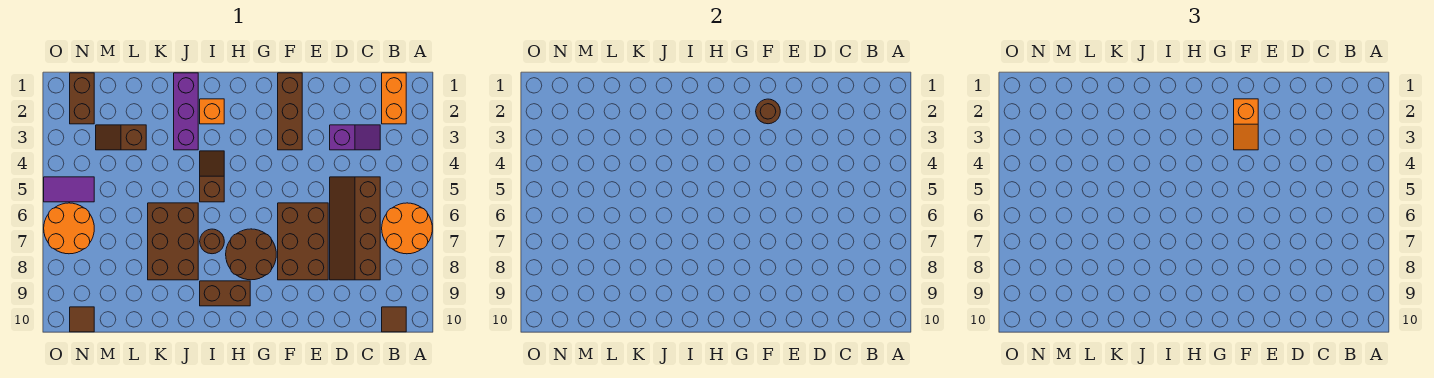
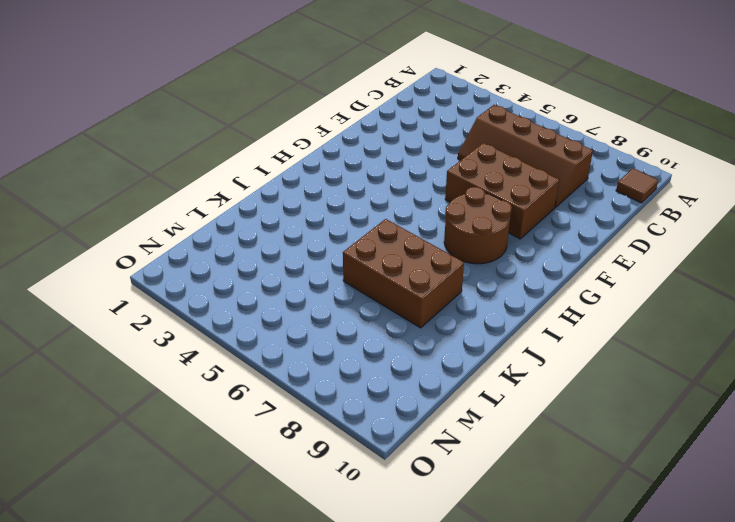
none -> orange 2x2 round brick [382,203,432,254]
none -> orange 1x2 brick [382,73,406,124]
none -> purple 1x2 slope [330,125,380,150]

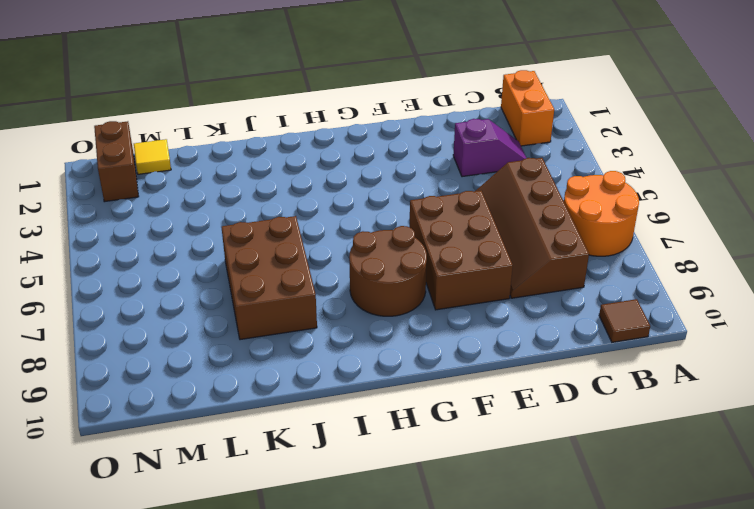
yellow 1x1 tile [134,139,171,174] -> none
none -> brown 1x3 brick [278,73,302,150]
none -> brown 1x2 brick [200,281,250,306]
none -> orange 1x1 brick [200,99,224,124]

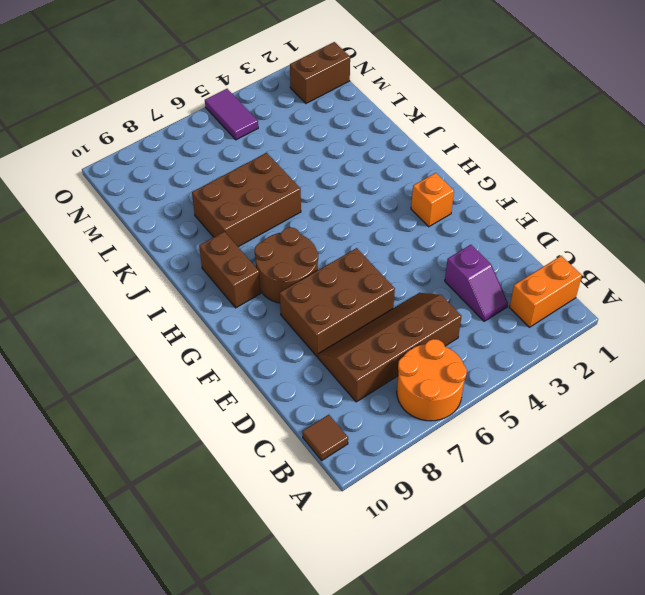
orange 1x1 brick [411,173,454,227] -> orange 1x1 brick moved to [200,99,224,124]
none -> brown 1x3 brick [278,73,302,150]
none -> brown 1x2 slope [200,151,224,202]
none -> brown 1x1 round brick [200,229,224,254]

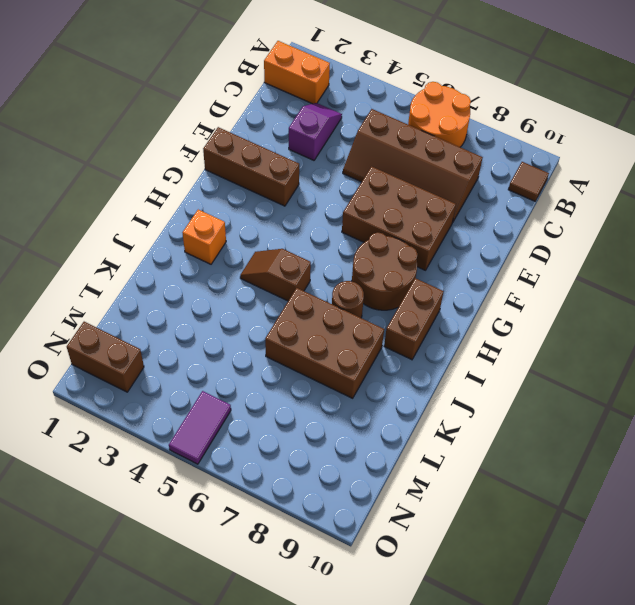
none -> purple 1x3 brick [174,73,198,150]
none -> brown 1x2 slope [96,125,146,150]
none -> orange 2x2 round brick [44,203,94,254]

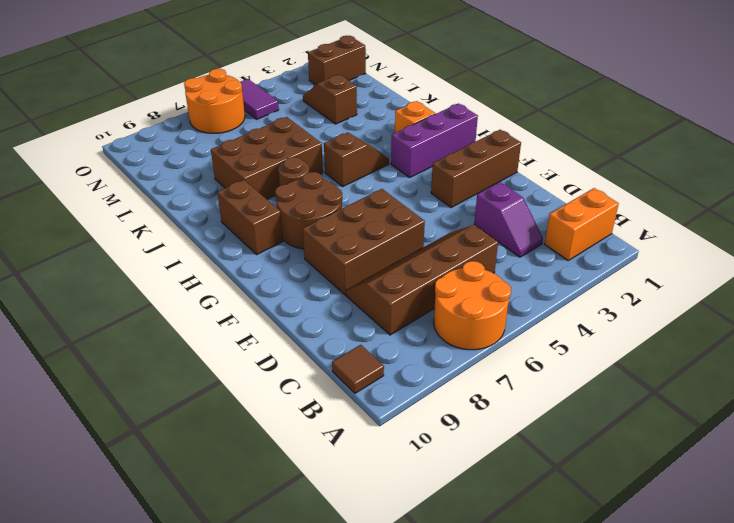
purple 1x3 brick [391,103,478,177] -> purple 1x3 brick moved to [174,73,198,150]
none -> brown 1x1 tile [70,307,94,332]
none -> brown 1x1 round brick [756,99,780,124]
none -> orange 1x2 slope [1234,99,1258,150]

